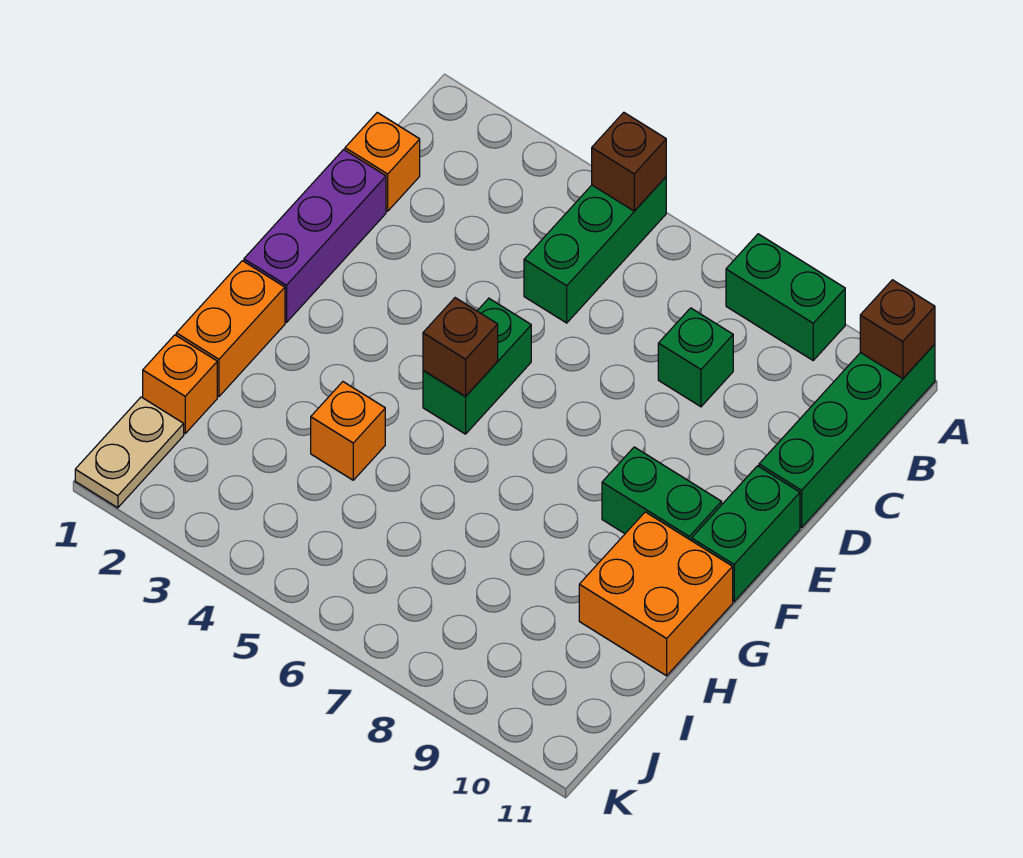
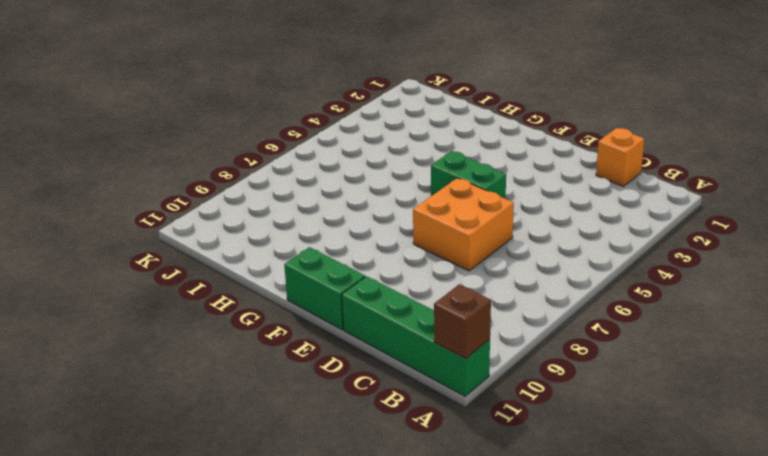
orange 2x2 brick [413,178,514,271] -> orange 2x2 brick moved to [579,512,733,676]
none -> green 1x3 brick [524,177,666,323]
none -> green 1x2 brick [726,234,845,360]
none -> green 1x1 brick [658,308,733,407]

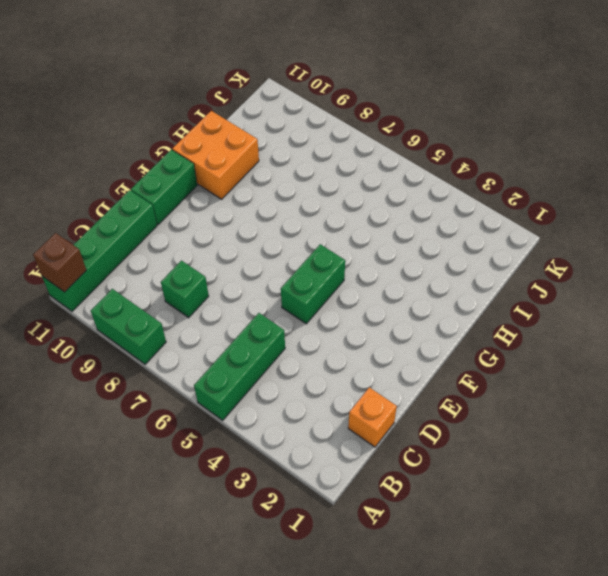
none -> purple 1x3 brick [244,150,386,322]
none -> green 1x2 brick [602,447,722,541]
none -> orange 1x2 brick [176,261,285,396]

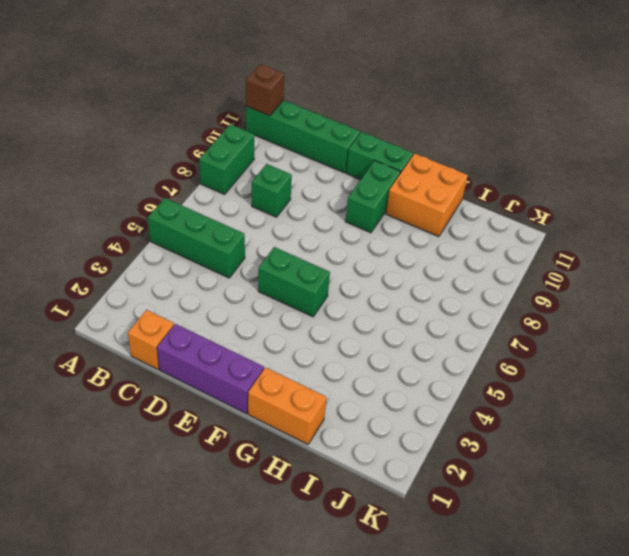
none -> orange 1x1 brick [311,382,385,480]
none -> orange 1x1 brick [143,335,217,433]
none -> tan 1x2 plate [75,397,184,508]

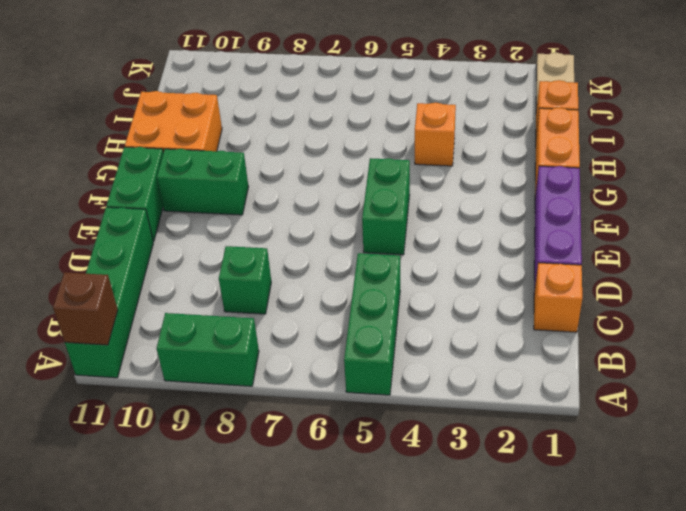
none -> brown 1x1 brick [592,112,666,211]
none -> brown 1x1 brick [423,298,498,397]

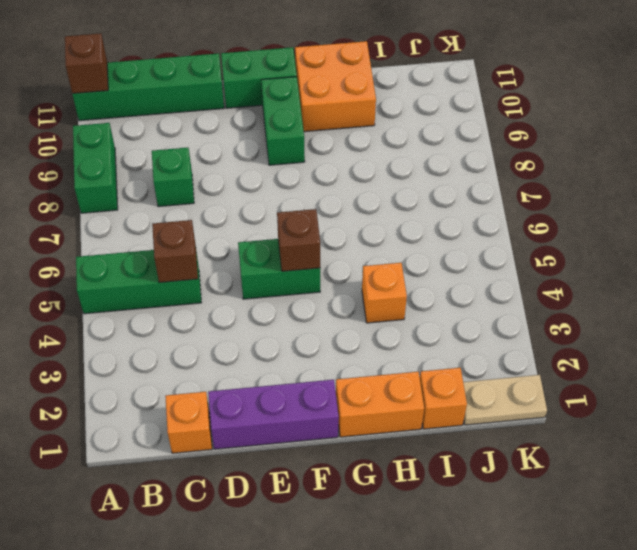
brown 1x1 brick [152,220,198,283] -> brown 1x1 brick moved to [592,112,666,211]

